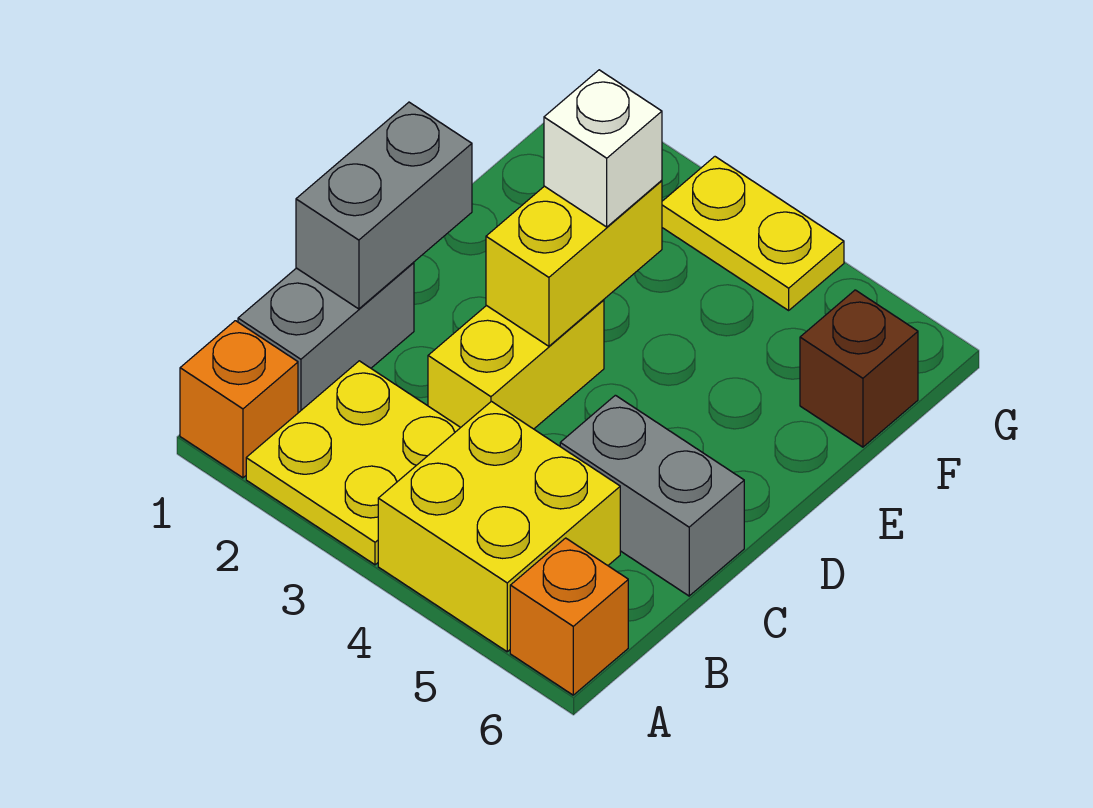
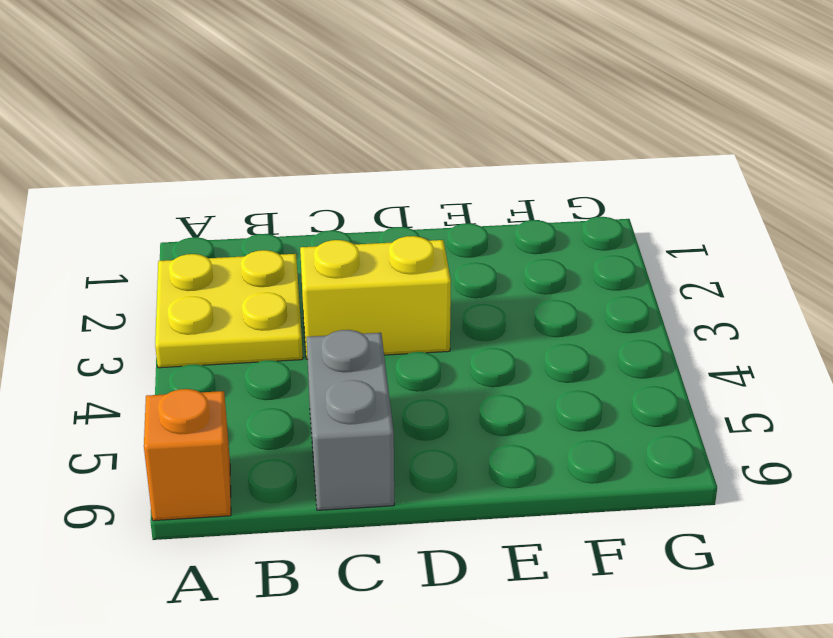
none -> orange 1x1 brick [180,321,298,478]
none -> yellow 2x2 brick [378,401,620,652]
none -> grey 1x2 brick [238,262,414,413]

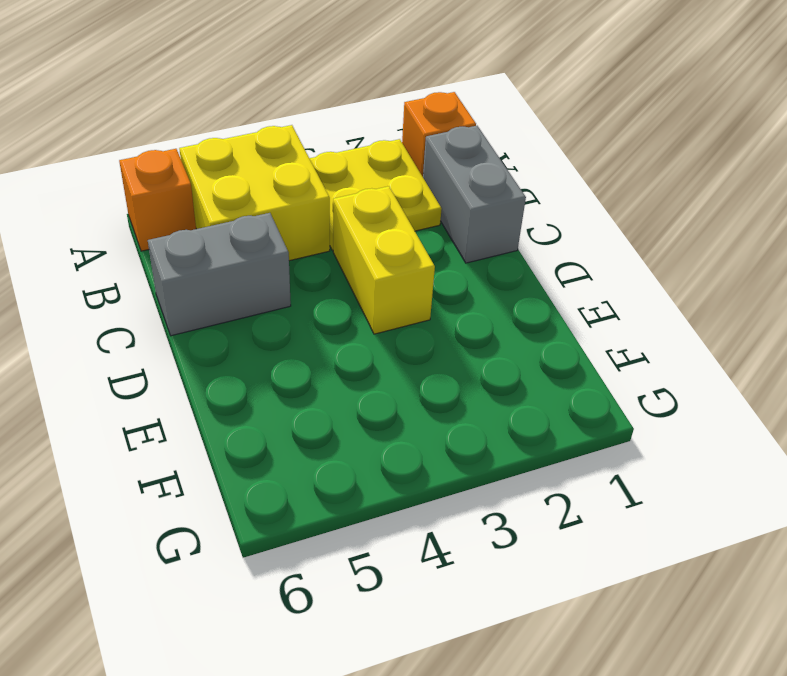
none -> brown 1x1 brick [800,290,918,447]
none -> yellow 1x2 plate [662,157,844,310]
none -> grey 1x2 brick [296,102,472,309]

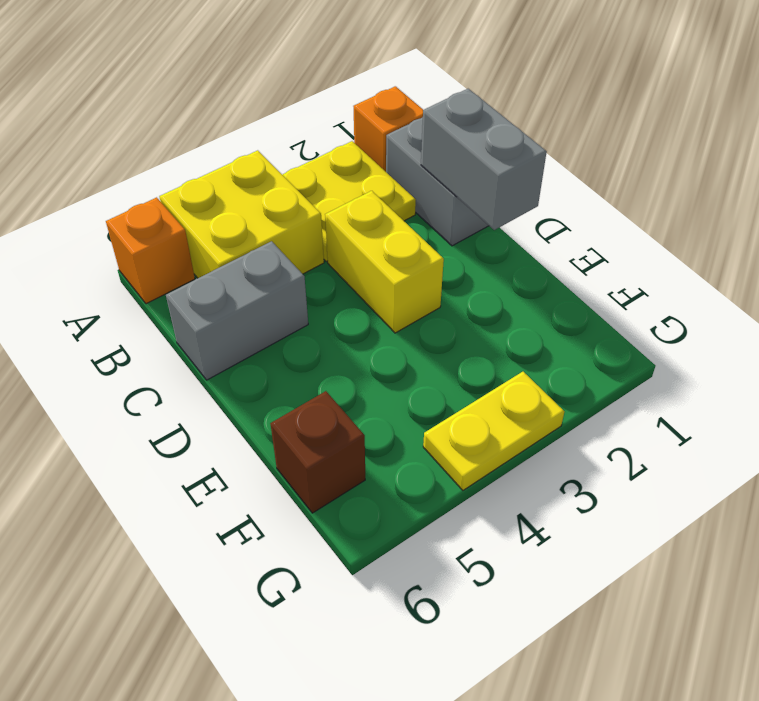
none -> yellow 1x2 brick [486,180,662,346]
none -> white 1x1 brick [544,70,662,227]

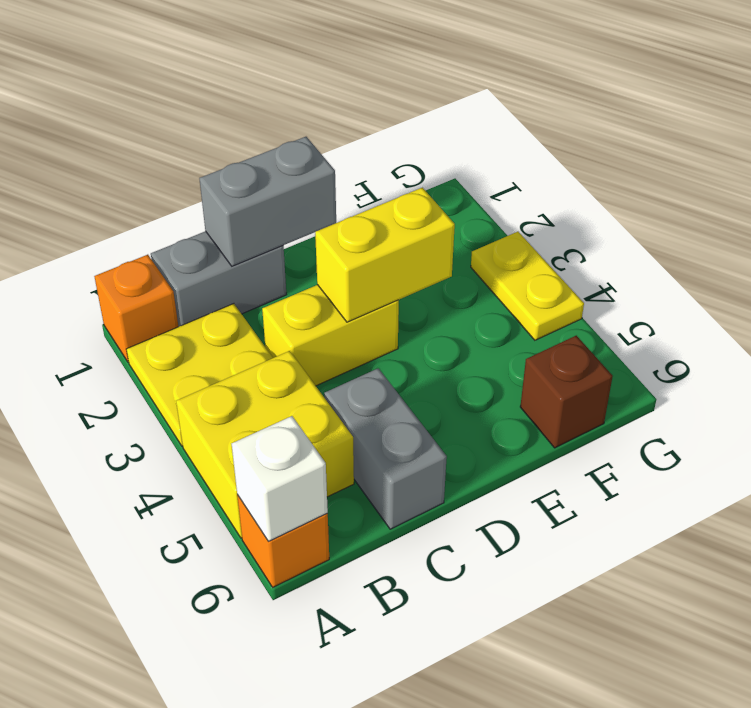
white 1x1 brick [232,416,328,541] -> white 1x1 brick moved to [544,70,662,227]

